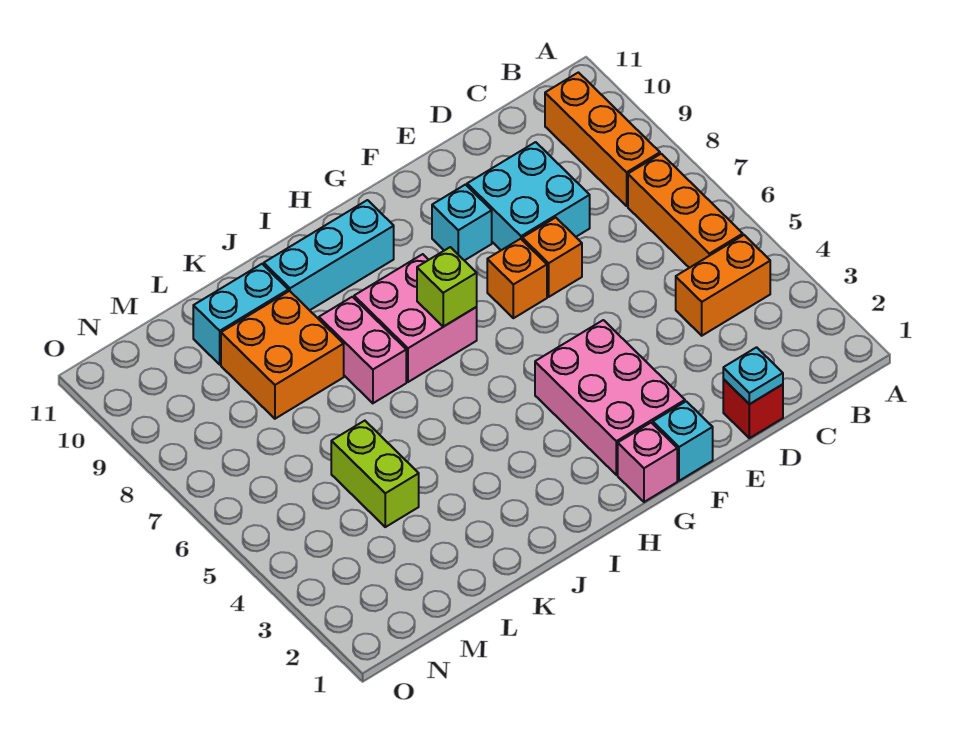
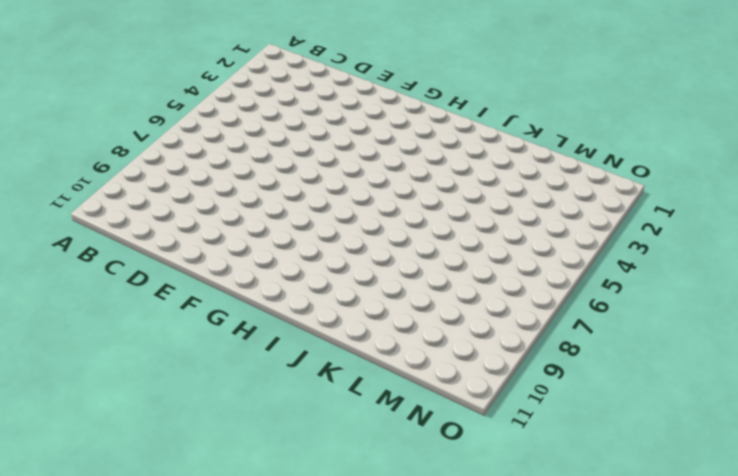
none -> orange 1x2 brick [676,235,770,336]
none -> orange 1x3 brick [628,154,743,268]
none -> orange 1x3 brick [545,72,660,206]

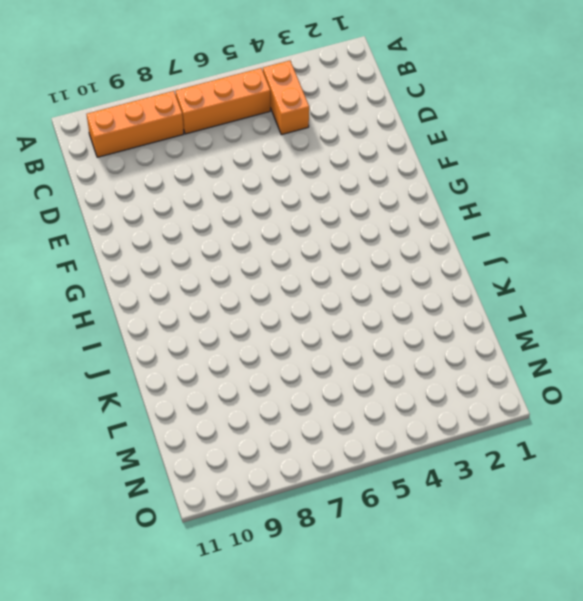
none -> red 1x1 brick [723,379,783,438]
none -> cyan 2x2 brick [467,142,590,250]
none -> orange 1x1 brick [522,218,582,297]

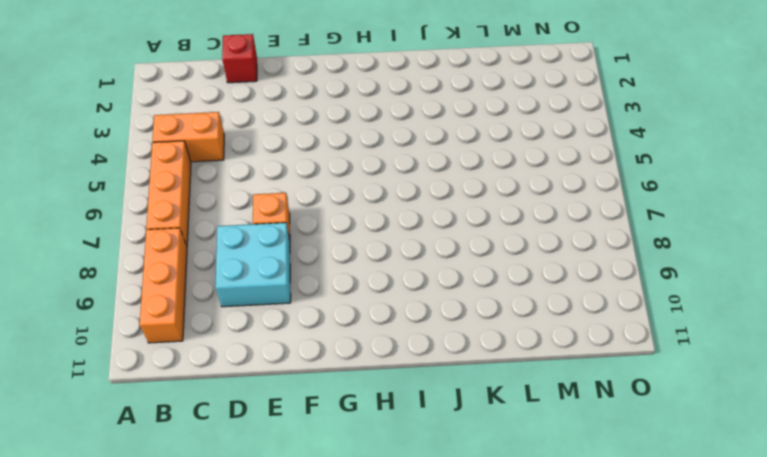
none -> cyan 1x1 brick [653,401,713,481]
none -> pink 2x3 brick [535,320,685,475]
none -> orange 1x1 brick [487,239,547,318]

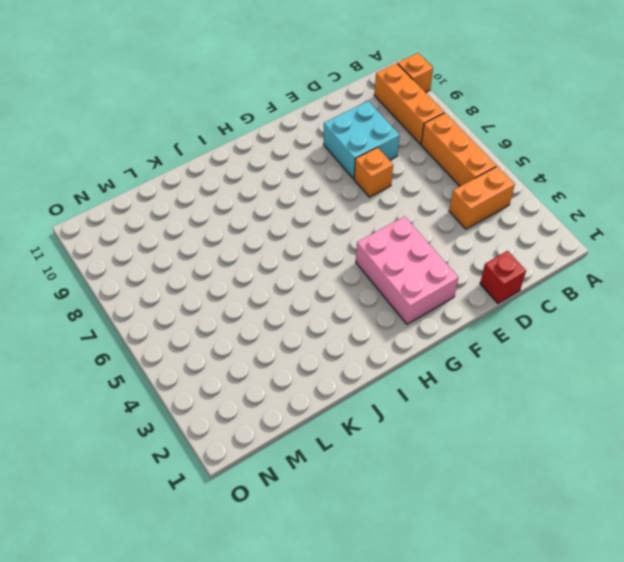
orange 1x1 brick [398,53,433,93] -> orange 1x1 brick moved to [487,239,547,318]
none -> cyan 1x1 brick [653,401,713,481]
none -> cyan 1x1 brick [432,185,492,261]
none -> pink 1x1 brick [618,423,677,502]

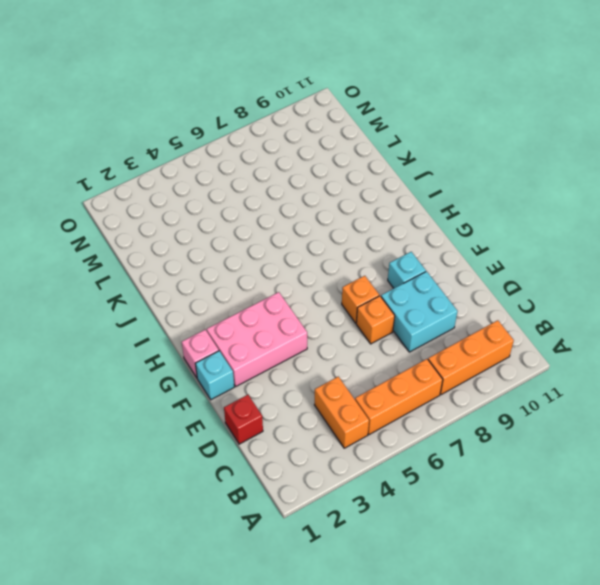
none -> pink 2x2 brick [354,254,477,382]
none -> cyan 1x3 brick [264,200,394,310]
none -> pink 1x2 brick [319,297,406,403]

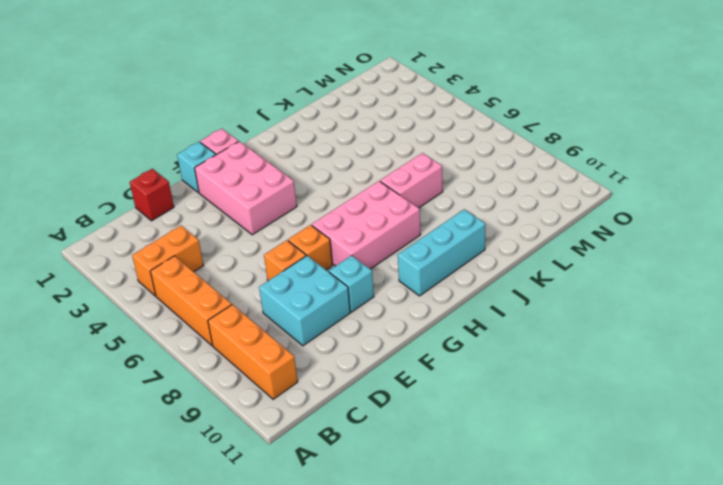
pink 2x3 brick [312,181,420,269] -> pink 2x2 brick [354,254,477,382]
pink 1x2 brick [380,153,443,208] -> pink 1x2 brick turned to [319,297,406,403]
none -> orange 2x2 brick [221,291,344,419]
none -> cyan 1x2 brick [193,264,288,364]
none -> lime 1x2 brick [331,421,419,527]

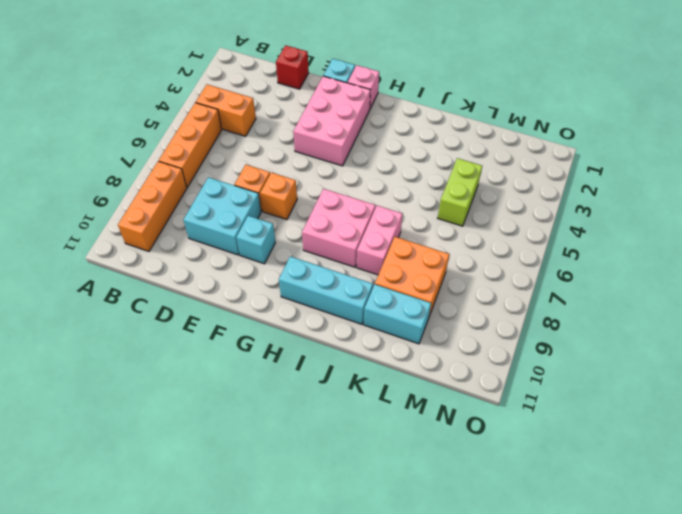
none -> cyan 1x1 plate [723,347,783,404]
none -> lime 1x1 brick [417,247,477,327]

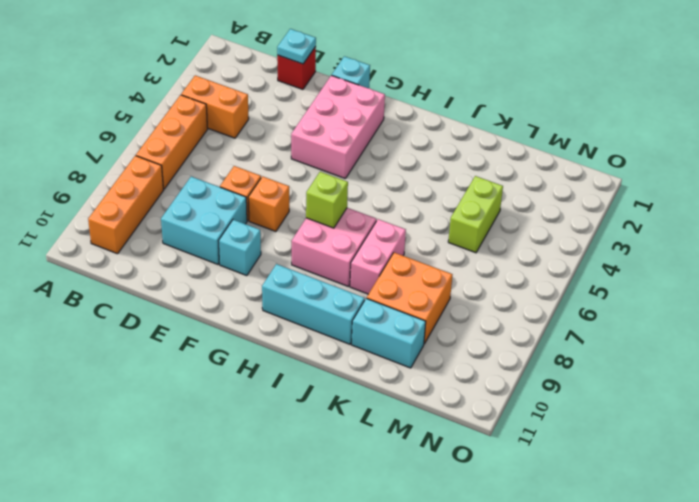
none -> pink 1x1 brick [618,423,677,502]

